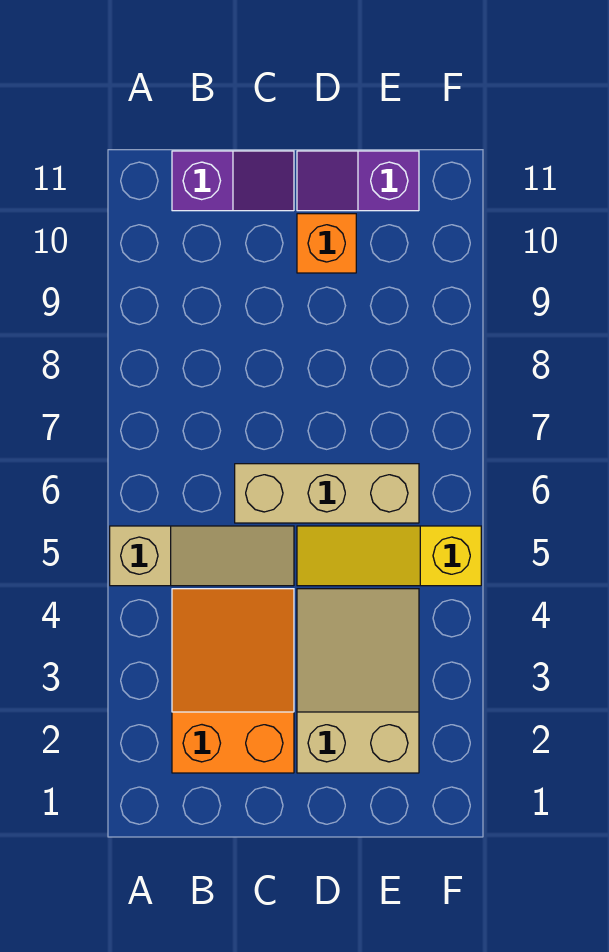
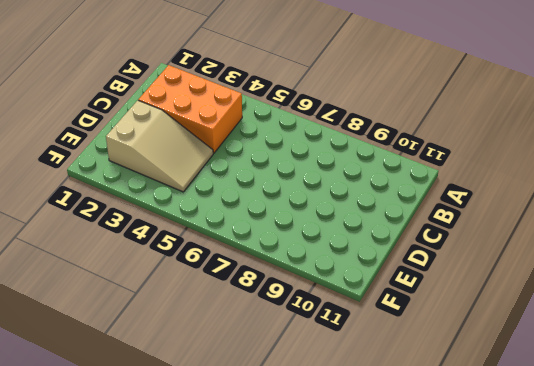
orange 2x3 brick [138,65,242,153] -> orange 2x3 slope [172,589,294,773]
none -> tan 1x3 slope [110,526,294,586]
none -> purple 1x2 slope [172,151,294,211]

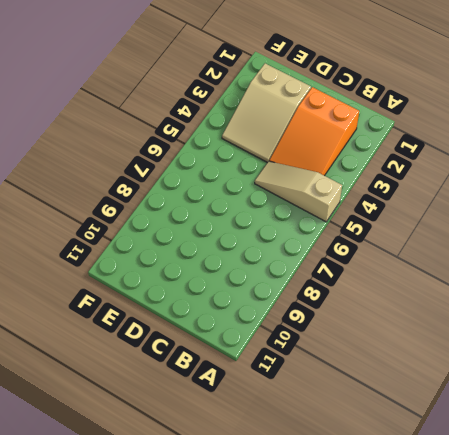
none -> purple 1x2 slope [172,151,294,211]
none -> tan 1x3 brick [235,464,419,523]

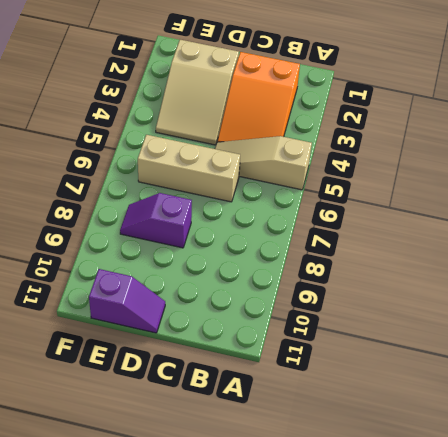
purple 1x2 slope [120,193,192,248] -> purple 1x2 slope moved to [172,151,294,211]
none -> yellow 1x3 slope [297,526,481,586]
none -> orange 1x1 brick [297,214,356,273]

